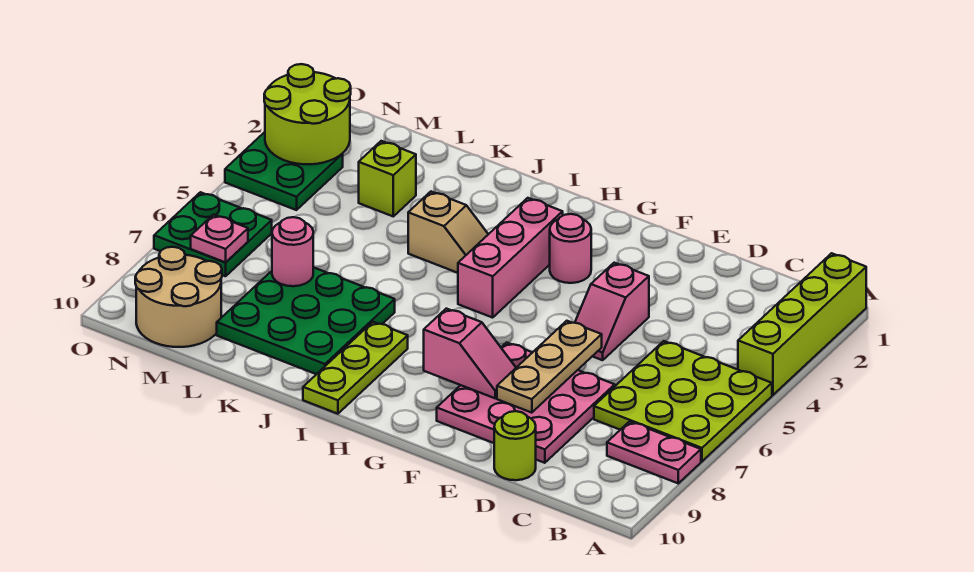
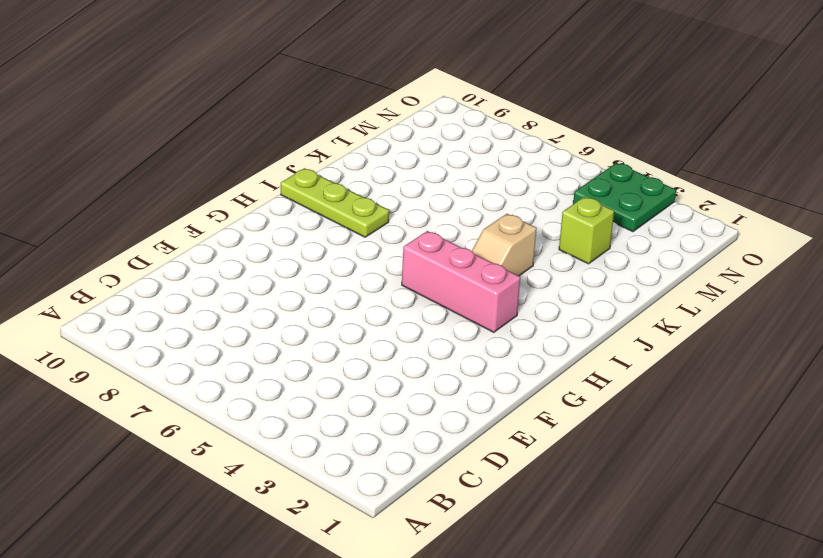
none -> lime 1x4 brick [738,253,866,395]
none -> lime 3x3 plate [594,341,772,461]
none -> pink 1x2 plate [607,421,701,483]

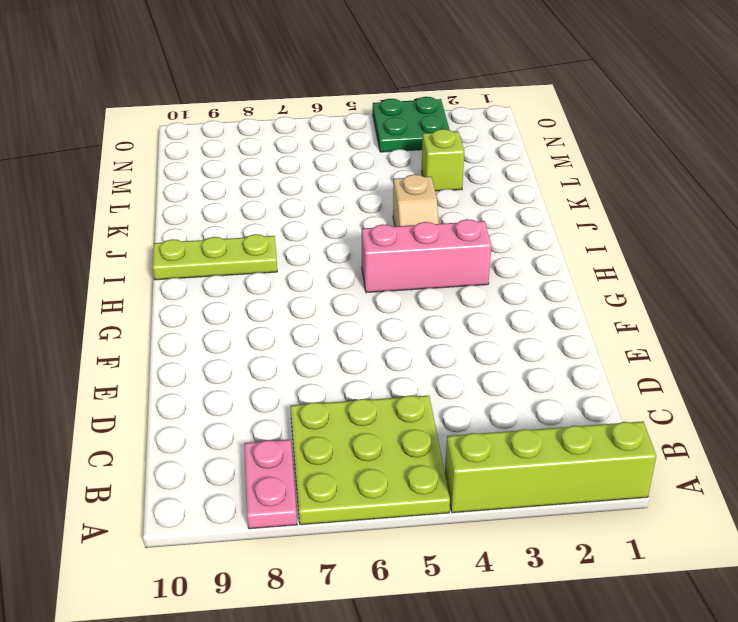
none -> pink 3x3 plate [437,342,615,463]
none -> lime 1x1 round brick [494,411,536,480]
none -> pink 1x2 slope [575,263,649,360]

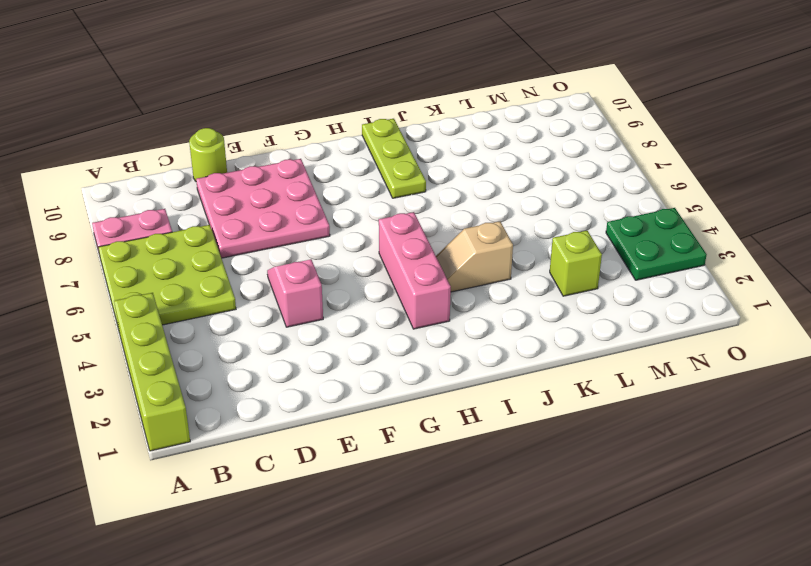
none -> pink 1x1 round brick [550,214,591,283]
none -> green 3x3 plate [217,267,395,374]
none -> tan 2x2 round brick [135,247,222,347]

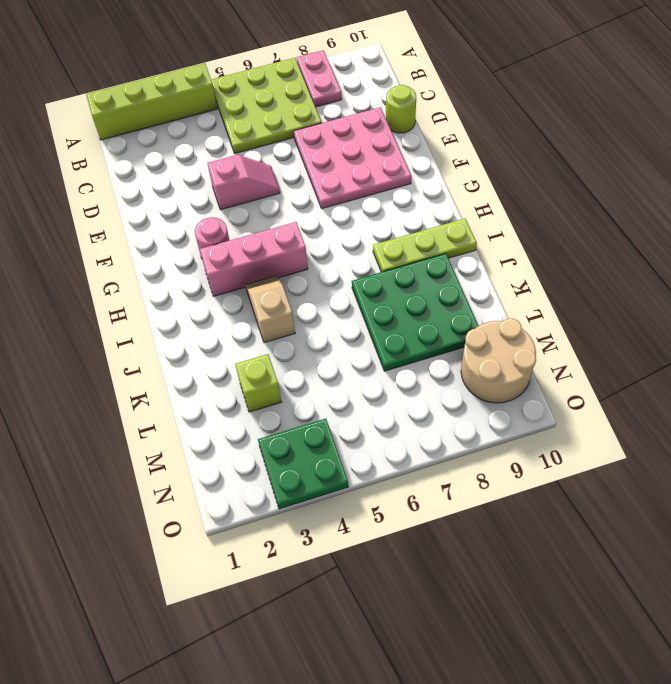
none -> green 2x2 plate [154,192,272,276]
none -> tan 1x3 plate [497,321,602,413]
none -> pink 1x2 slope [424,309,516,398]

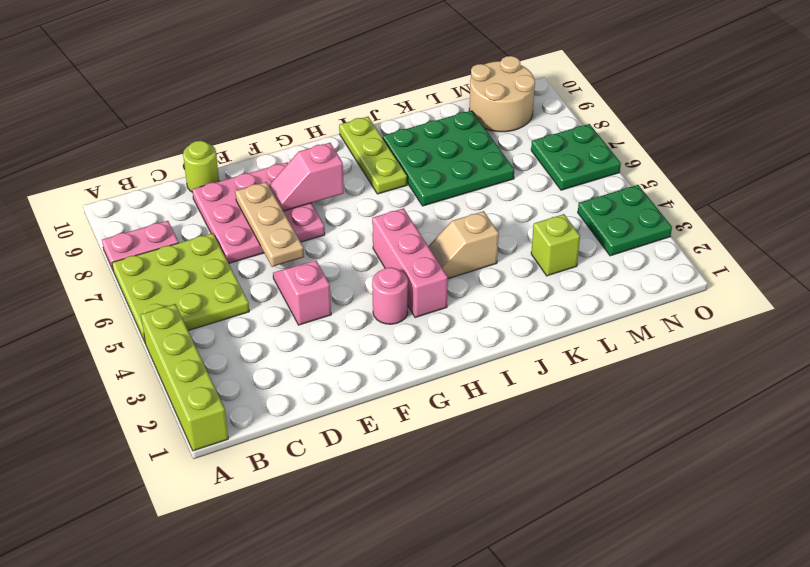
none -> pink 1x1 round brick [272,217,313,286]
none -> lime 2x2 round brick [264,64,351,164]
none -> pink 1x1 plate [191,215,248,262]

